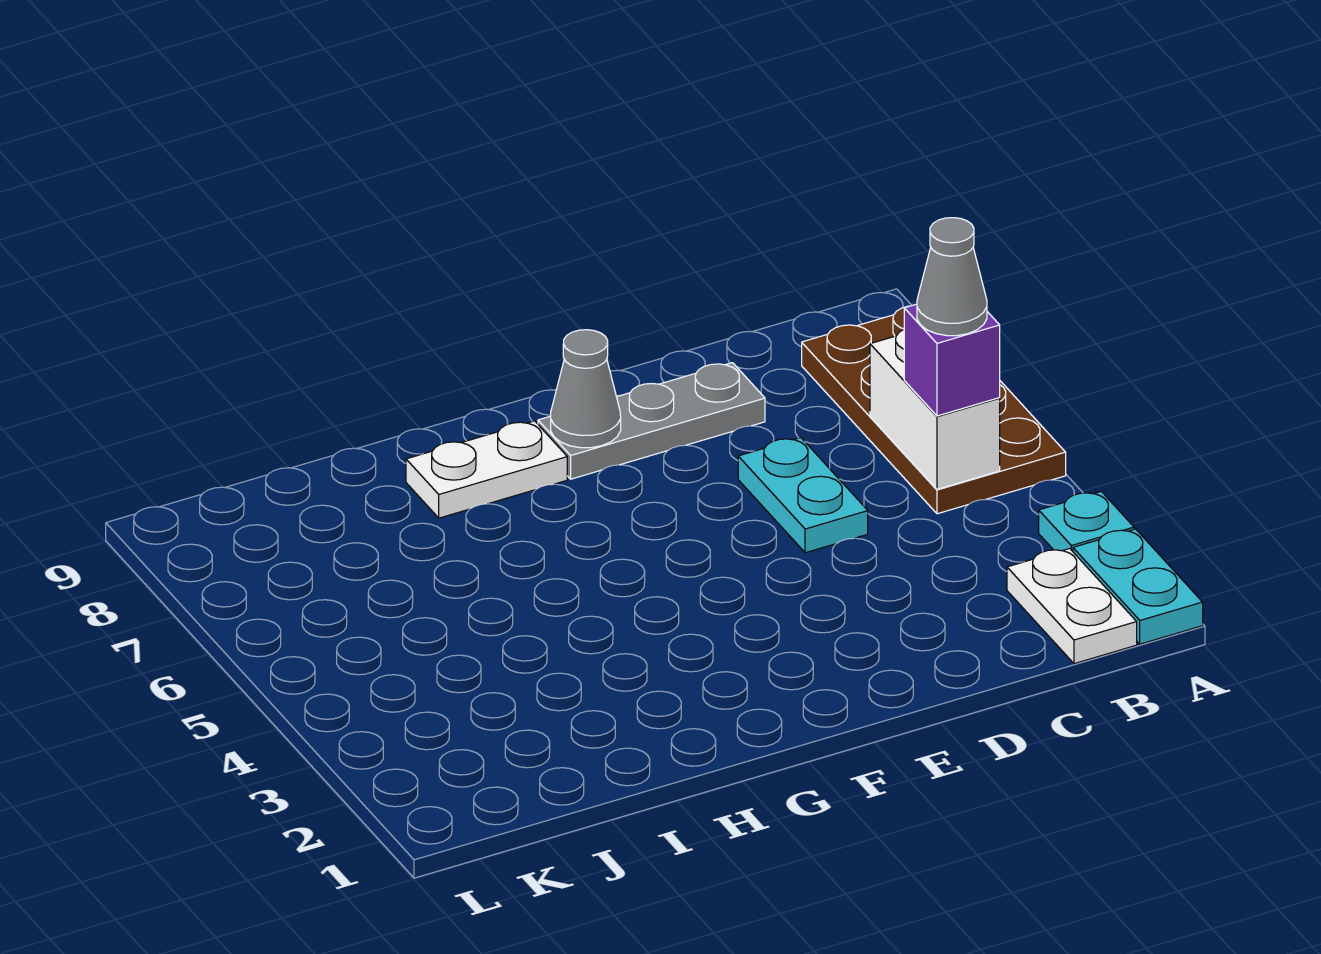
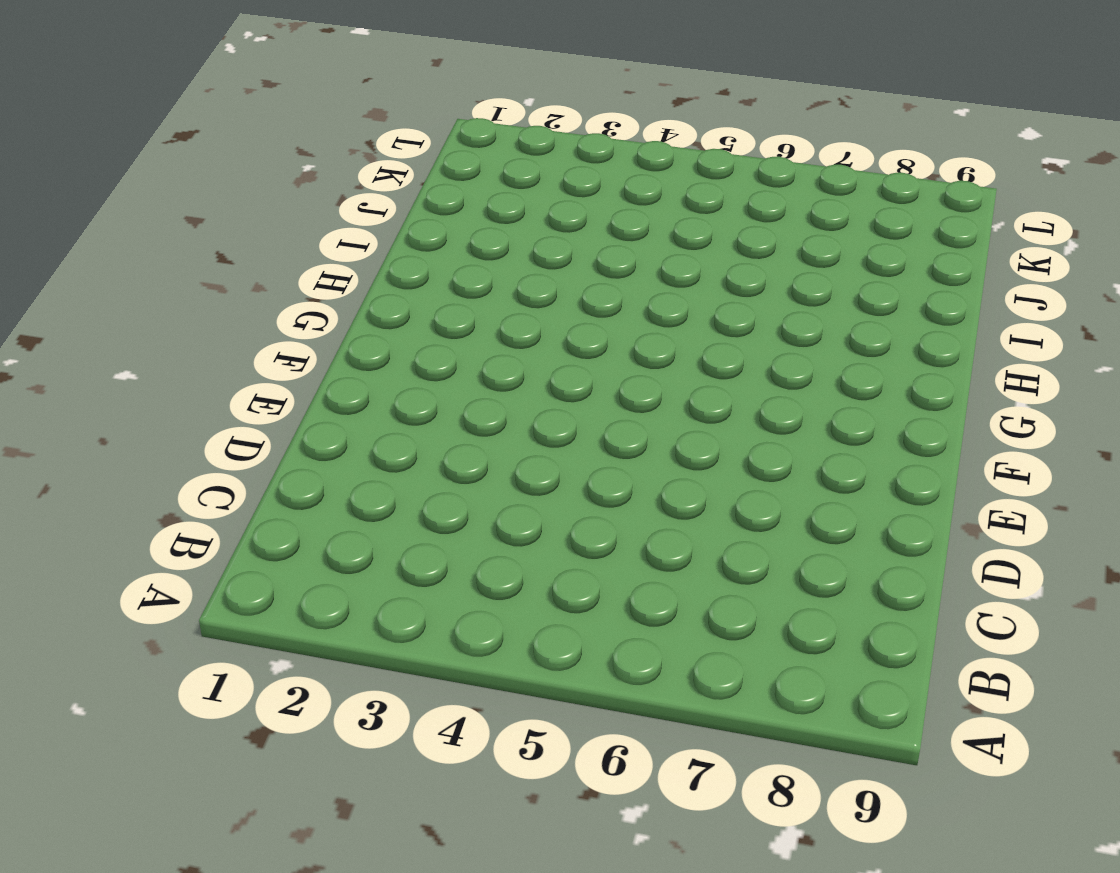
none -> cyan 1x2 plate [1073,529,1203,644]
none -> cyan 1x1 plate [1039,492,1134,551]

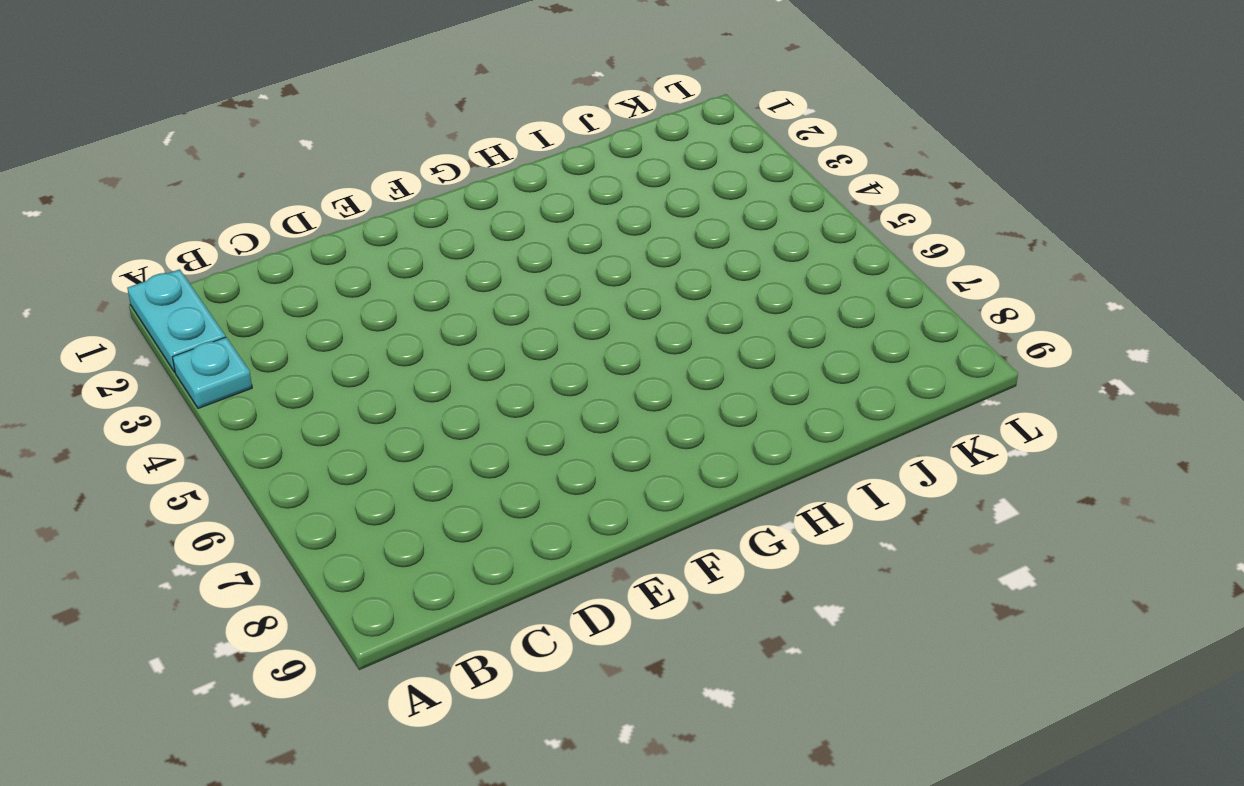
none -> brown 2x4 plate [802,306,1066,514]
none -> white 1x2 plate [1007,548,1137,664]

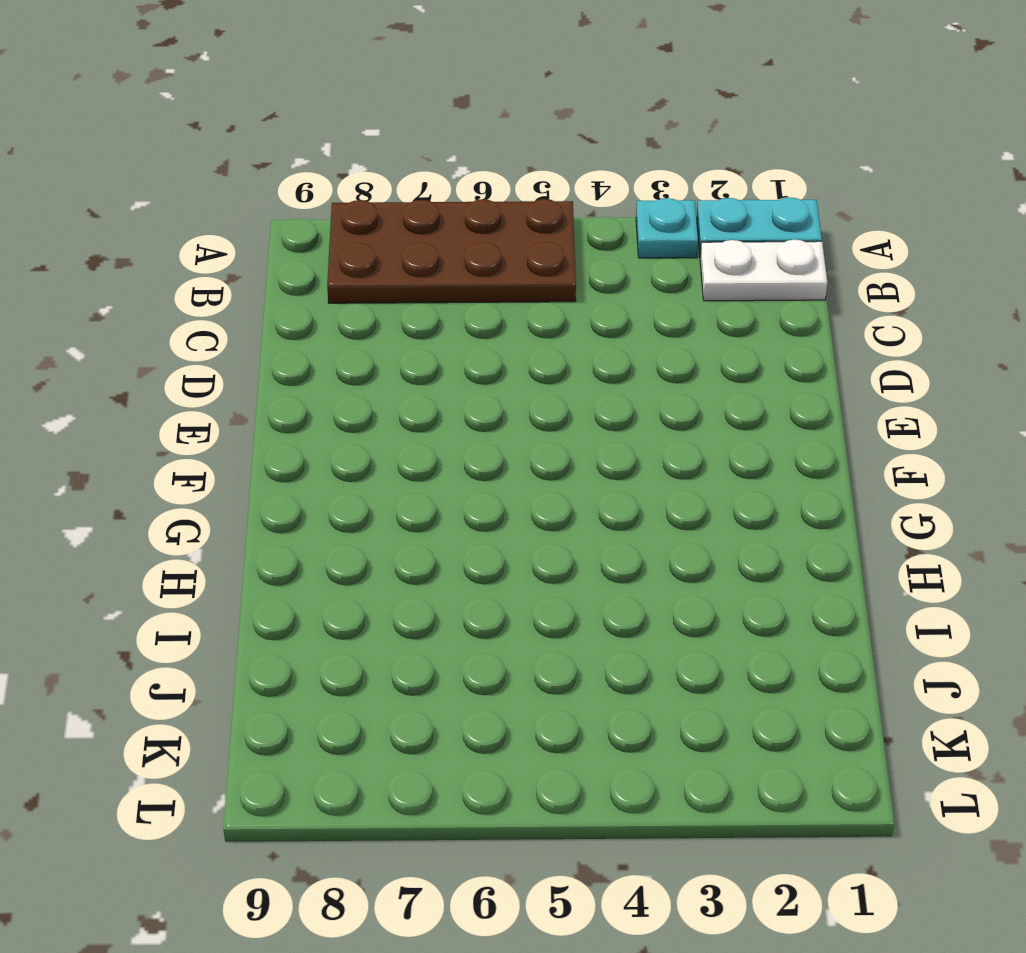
none -> cyan 1x2 plate [738,438,868,553]
none -> grey 1x3 plate [538,363,765,479]

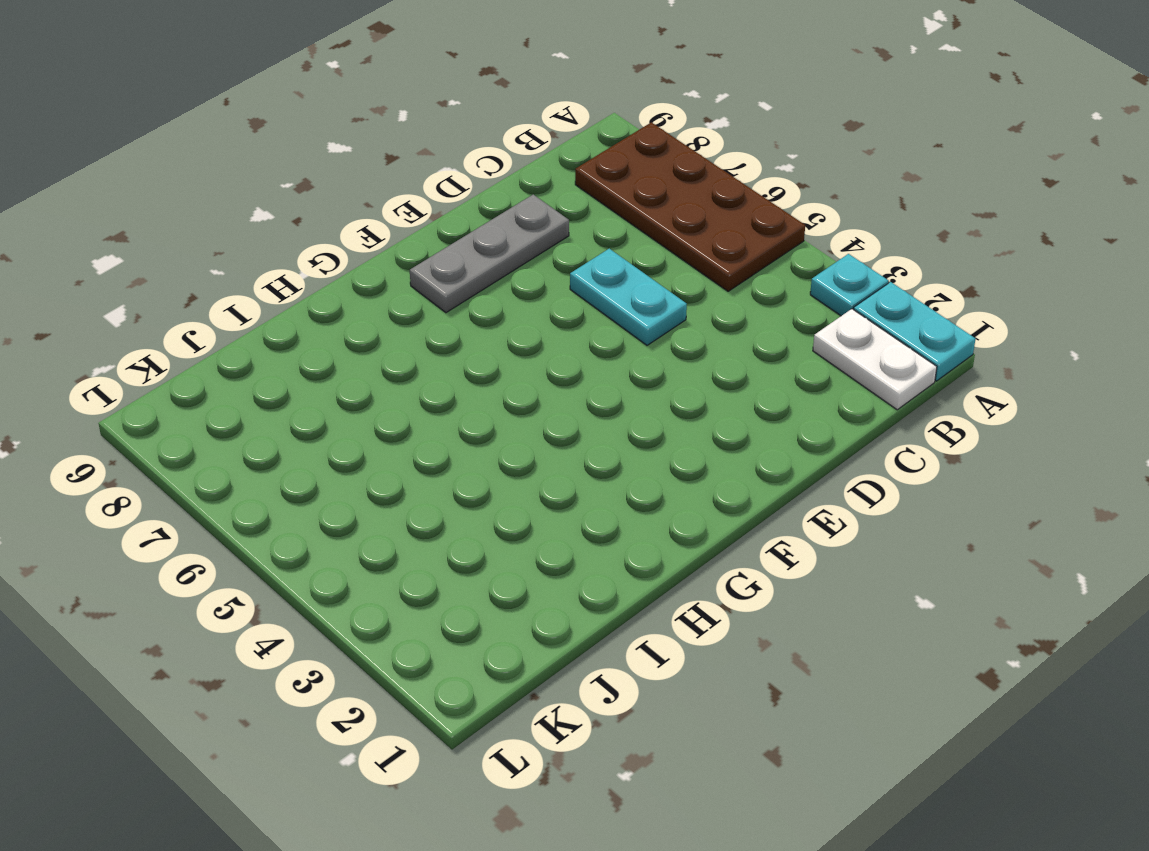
none -> white 1x2 plate [406,421,567,518]
none -> white 1x2 brick [870,330,1000,489]

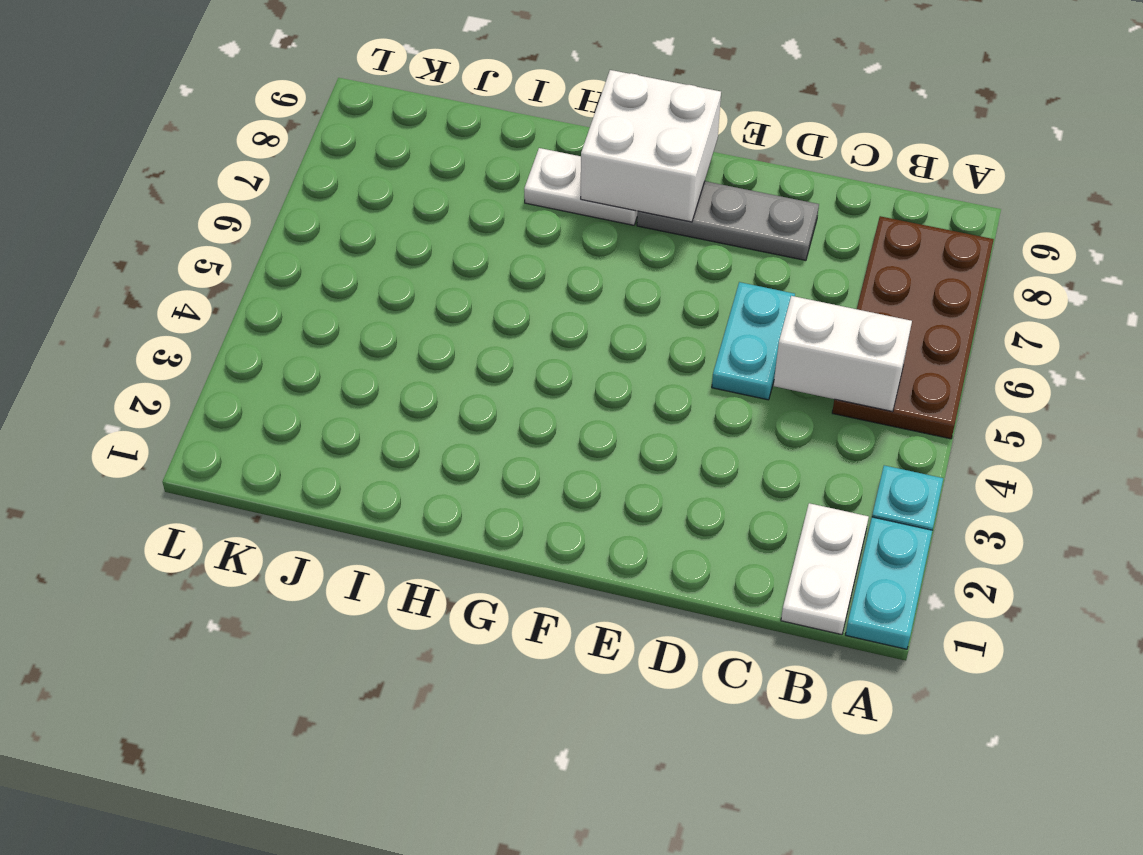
white 1x2 brick [774,296,912,412] -> white 1x2 brick turned to [870,330,1000,489]
white 2x2 brick [581,70,721,222] -> grey 1x1 cone [551,330,621,448]
none -> purple 1x1 brick [904,304,1000,416]
none -> grey 1x1 cone [917,218,987,336]

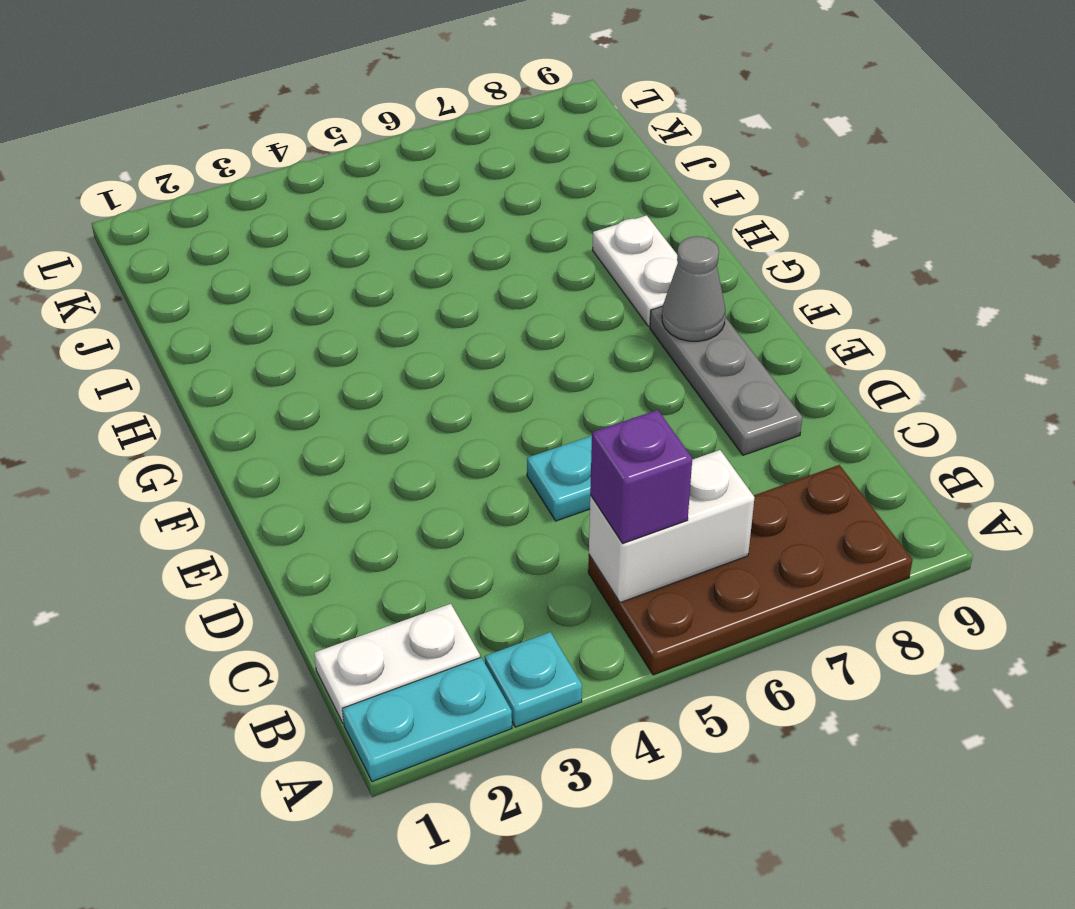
none -> grey 1x1 cone [917,218,987,336]

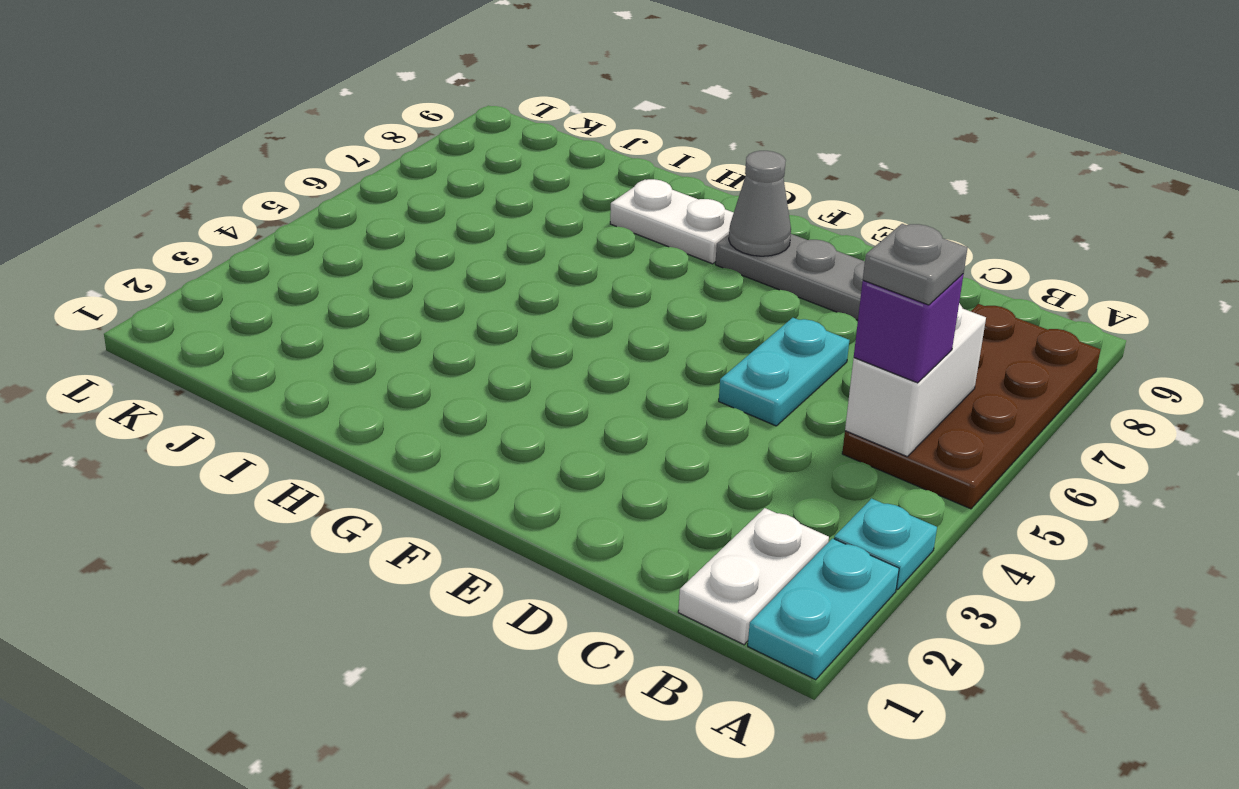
grey 1x1 plate [863,224,968,305] -> grey 1x1 cone [917,218,987,336]

